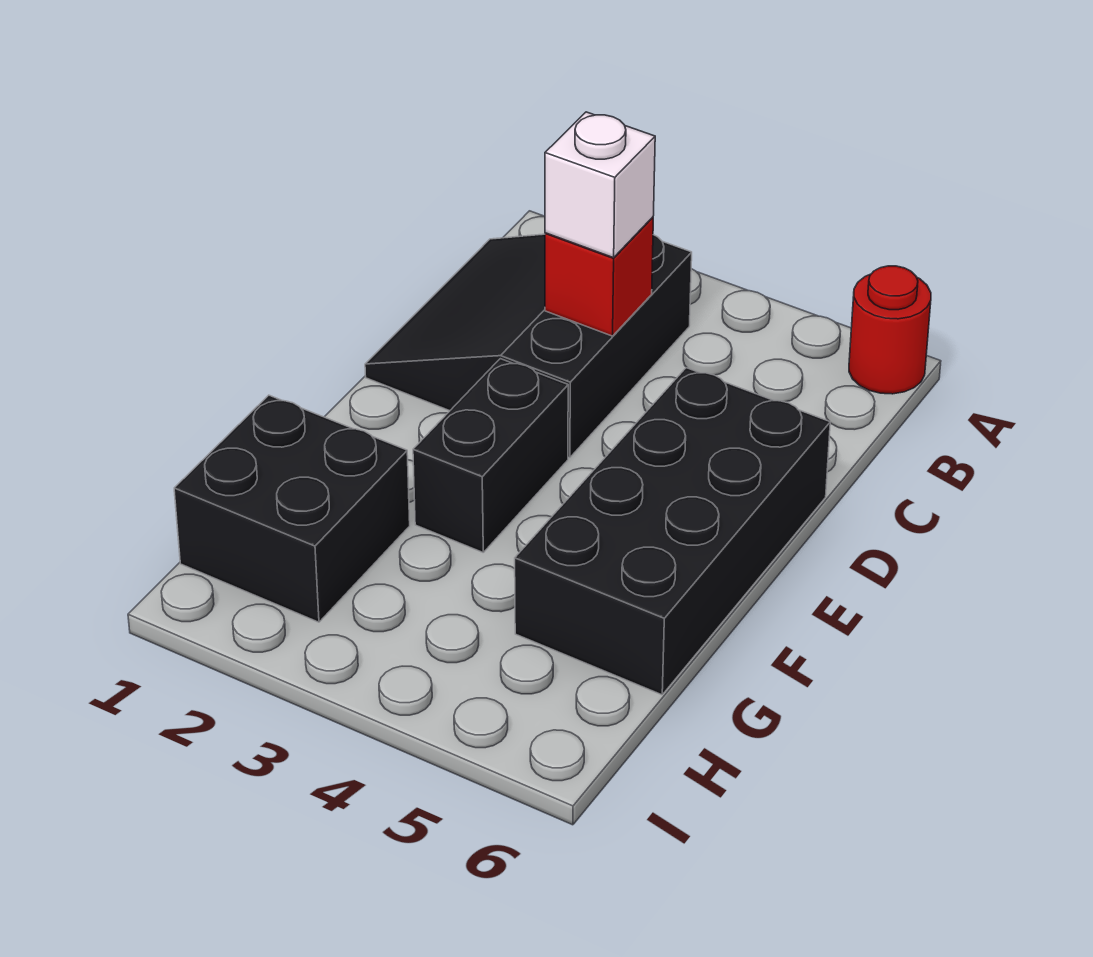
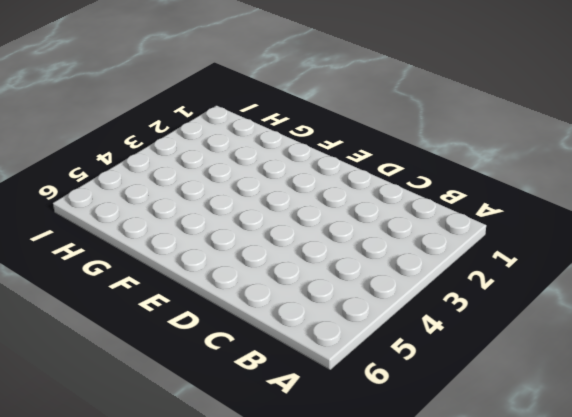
none -> red 1x1 round brick [849,266,931,394]
none -> black 3x3 slope [365,234,692,458]

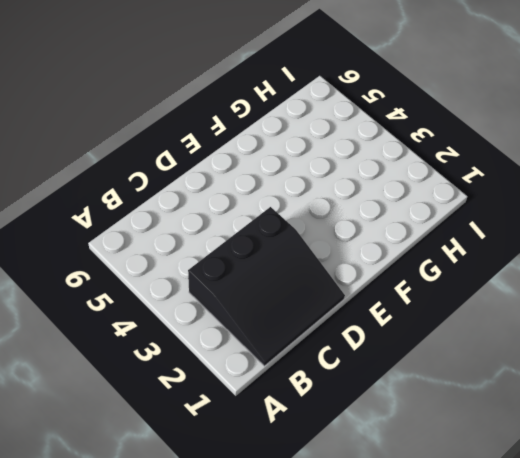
none -> red 1x1 round brick [849,266,931,394]
none -> black 2x4 brick [515,368,830,695]

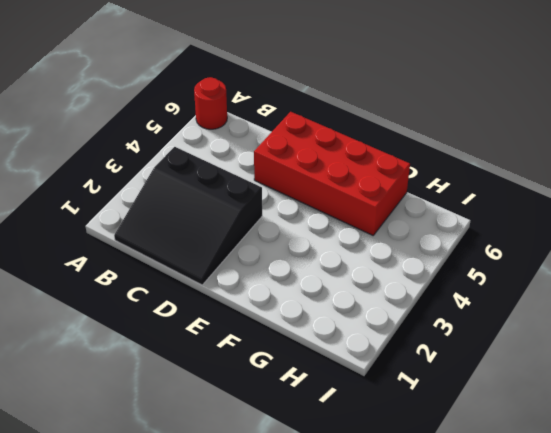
red 2x4 brick [254,112,410,235] -> black 2x4 brick [515,368,830,695]
none -> black 1x2 brick [413,359,568,552]
none -> black 2x2 brick [174,395,410,622]

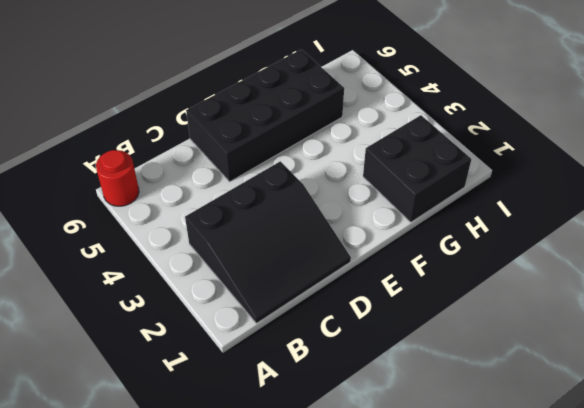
none -> black 1x2 brick [413,359,568,552]
none -> red 1x1 brick [545,217,653,336]

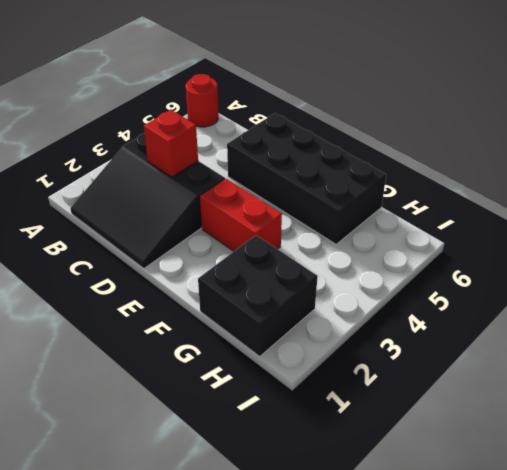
red 1x2 brick [200,179,282,251] -> black 1x2 brick [413,359,568,552]
none -> white 1x1 brick [545,112,655,258]

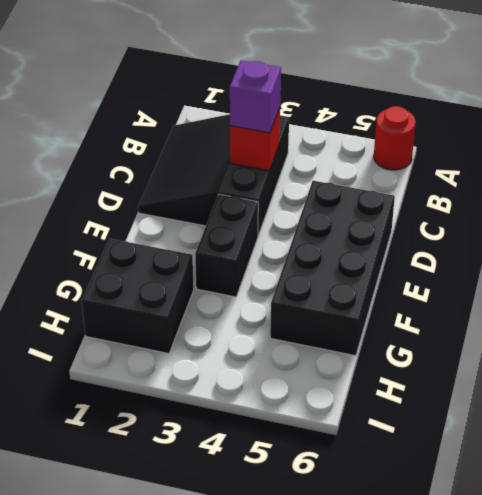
purple 1x1 brick [230,60,281,133] -> white 1x1 brick [545,112,655,258]

